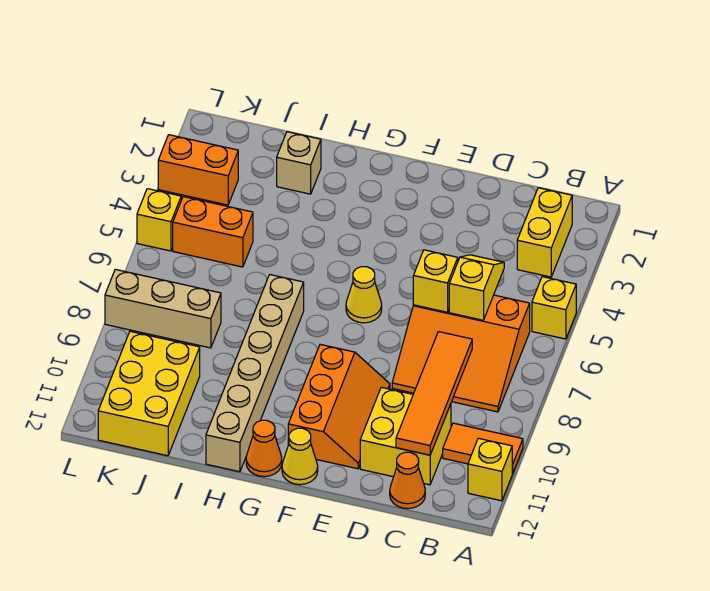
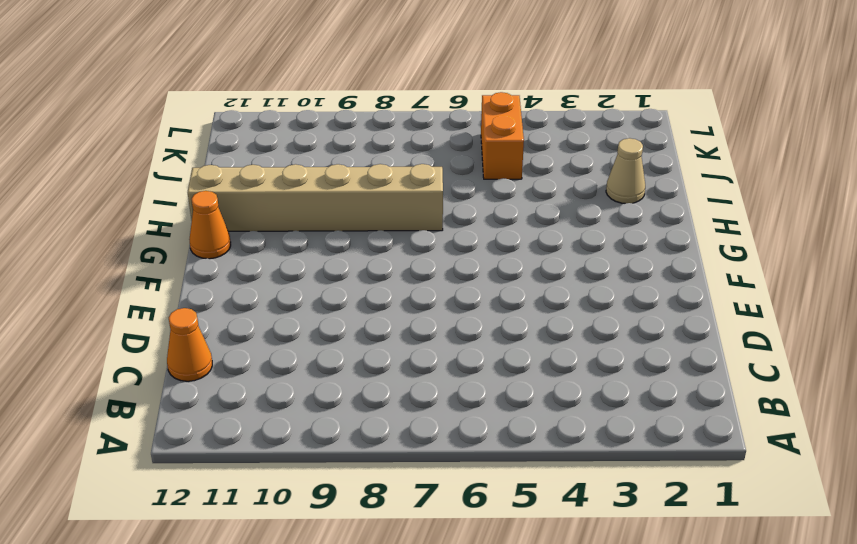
tan 1x1 cone [606,138,645,204] -> tan 1x1 brick [277,132,321,194]
none -> yellow 1x1 brick [532,277,576,339]
none -> orange 1x2 tile [443,423,523,474]
none -> yellow 1x1 brick [468,438,512,501]

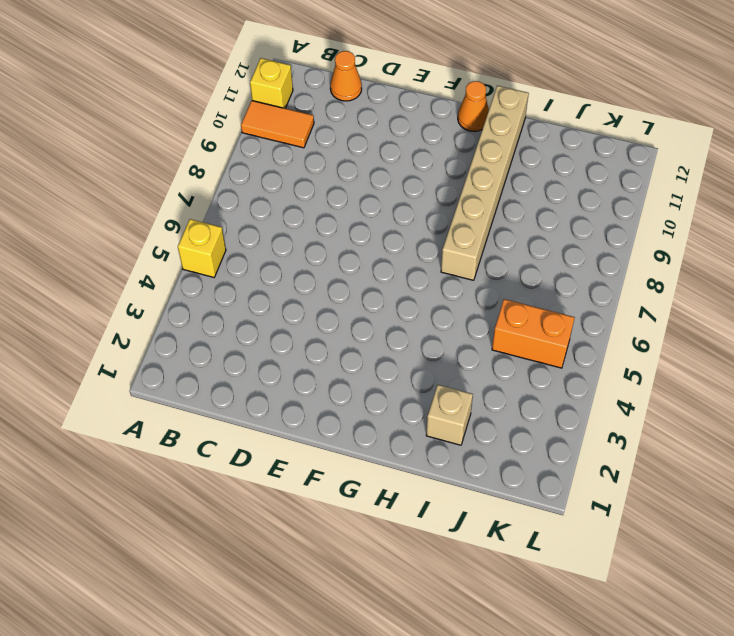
none -> yellow 1x2 brick [517,188,572,277]
none -> orange 3x3 slope [392,295,530,412]
none -> yellow 2x2 brick [360,387,451,485]

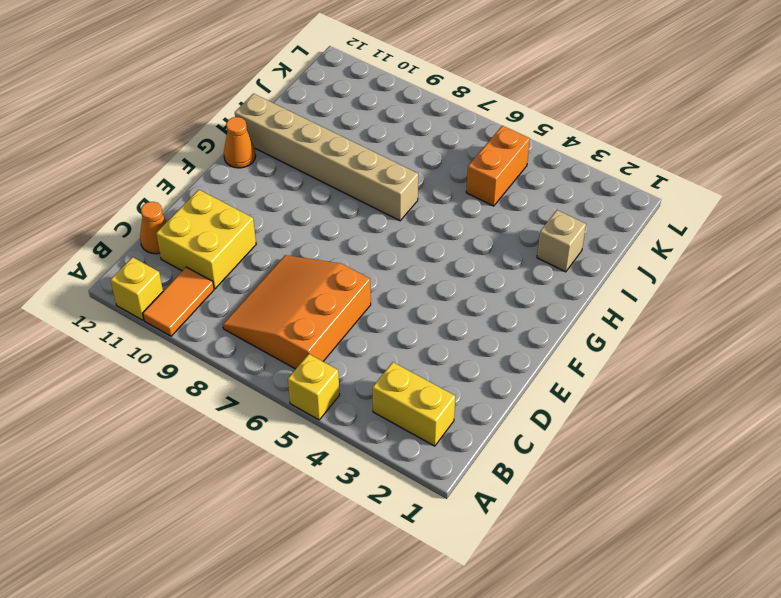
none -> orange 2x3 slope [288,344,390,469]
none -> yellow 1x1 cone [346,267,382,323]
none -> yellow 1x1 cone [282,428,318,485]

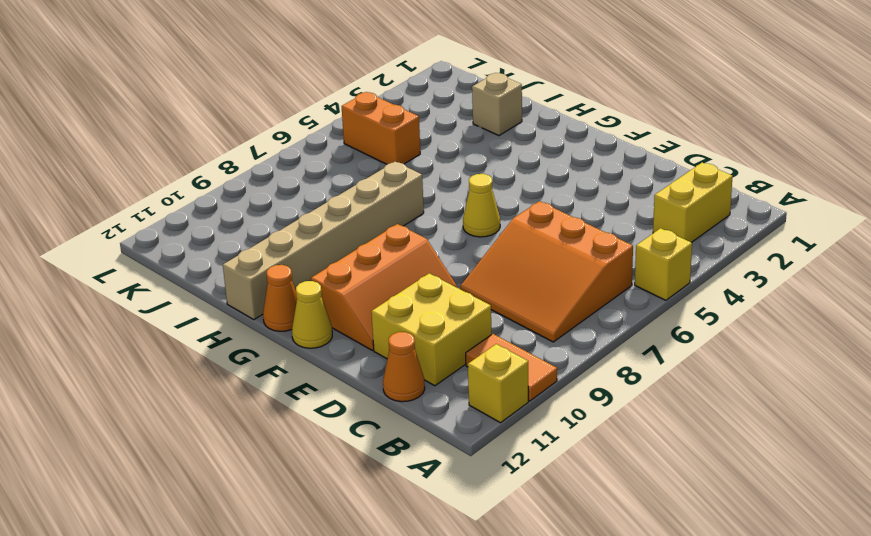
none -> tan 1x3 brick [105,269,221,348]
none -> yellow 2x3 brick [98,331,200,456]
none -> orange 1x2 brick [158,135,238,205]

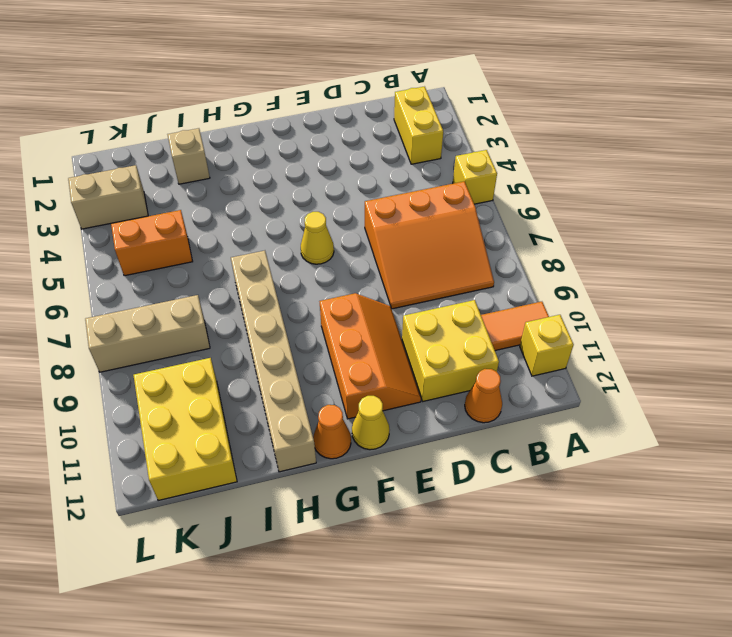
tan 1x2 brick [68,165,148,229] -> orange 1x2 brick [158,135,238,205]
none -> yellow 1x1 brick [137,189,181,251]
none -> yellow 1x2 slope [449,255,504,320]
none -> orange 1x4 tile [396,332,472,455]

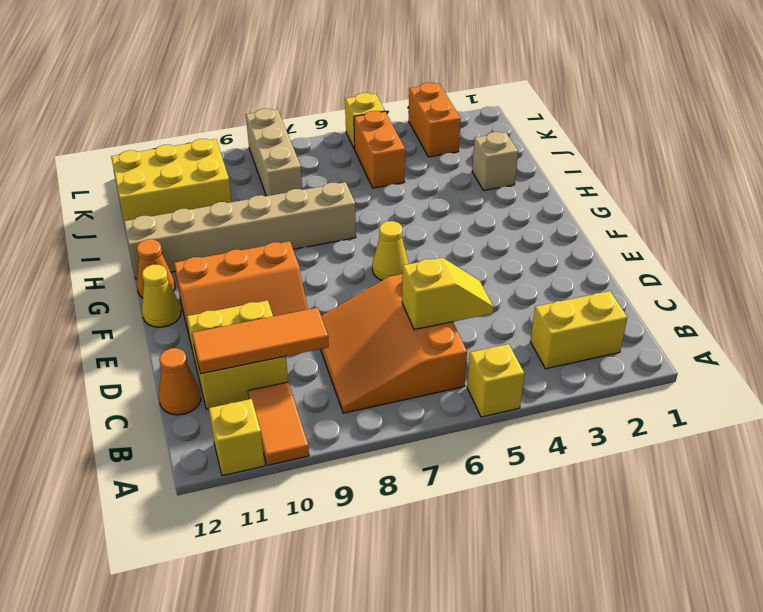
orange 1x3 tile [192,308,329,374] -> orange 1x4 tile [396,332,472,455]
none -> yellow 1x1 brick [413,250,458,312]

